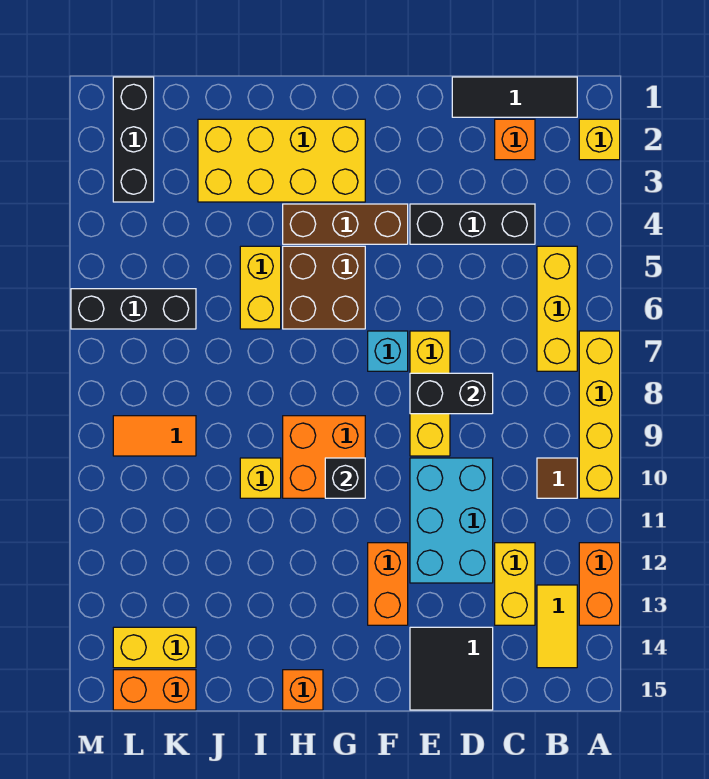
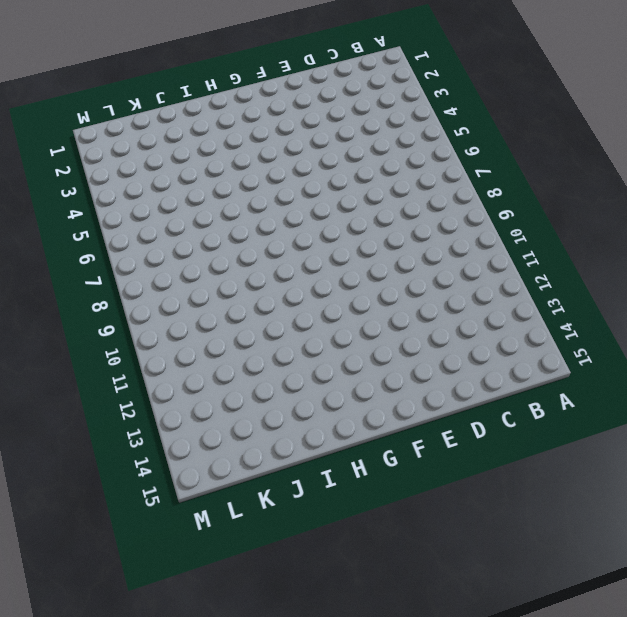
none -> yellow 1x1 brick [579,119,620,160]
none -> yellow 1x4 brick [579,331,620,498]
none -> orange 1x2 brick [579,543,620,625]

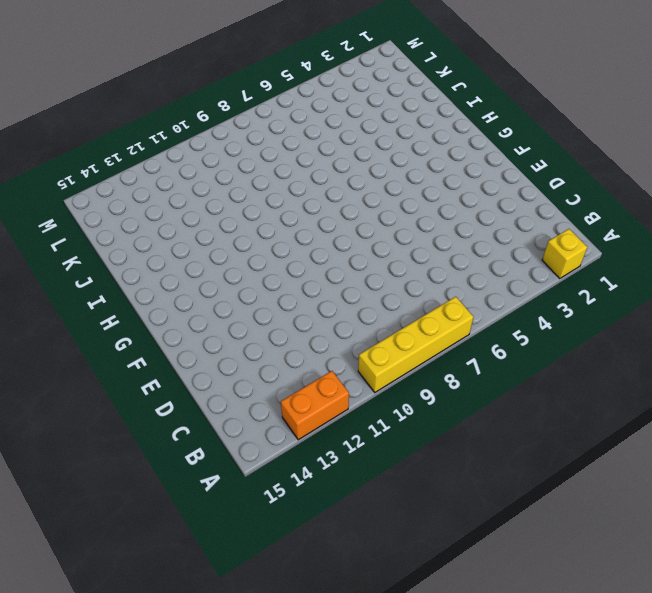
none -> black 1x3 tile [452,77,577,117]
none -> yellow 1x3 brick [537,246,577,371]
none -> brown 1x1 tile [537,458,577,498]

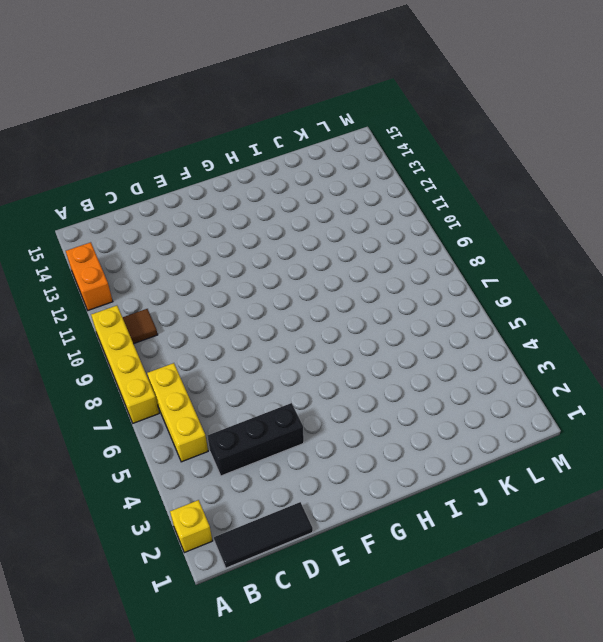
none -> yellow 1x2 tile [537,585,577,668]
none -> orange 1x1 brick [495,119,535,160]
none -> yellow 1x2 brick [495,543,535,625]

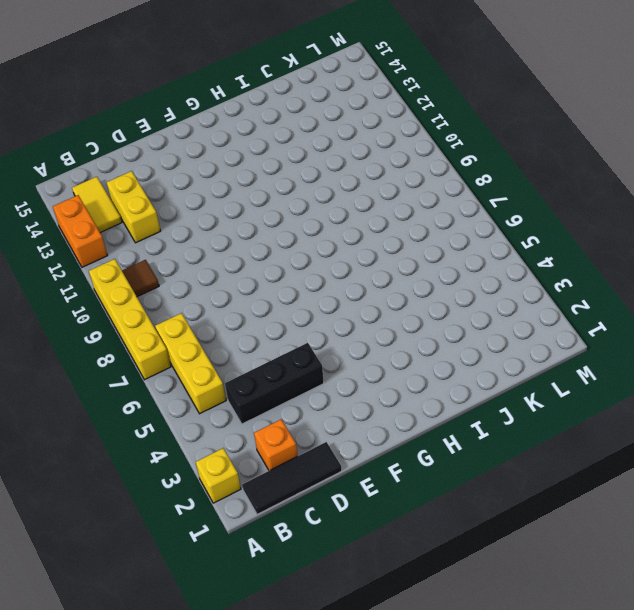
none -> cyan 2x3 brick [410,458,493,583]
none -> black 2x2 tile [410,627,493,710]
none -> yellow 1x3 brick [410,331,450,456]

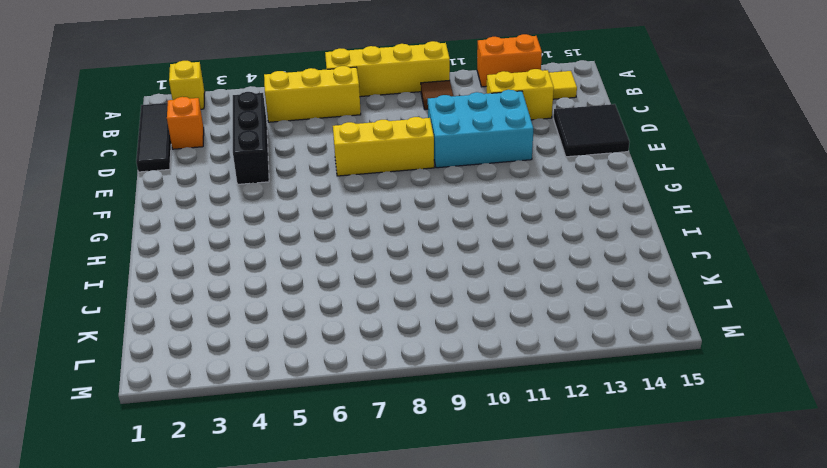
none -> brown 1x3 brick [283,204,408,244]
none -> cyan 1x1 brick [368,331,408,371]
none -> orange 1x2 brick [368,543,408,625]

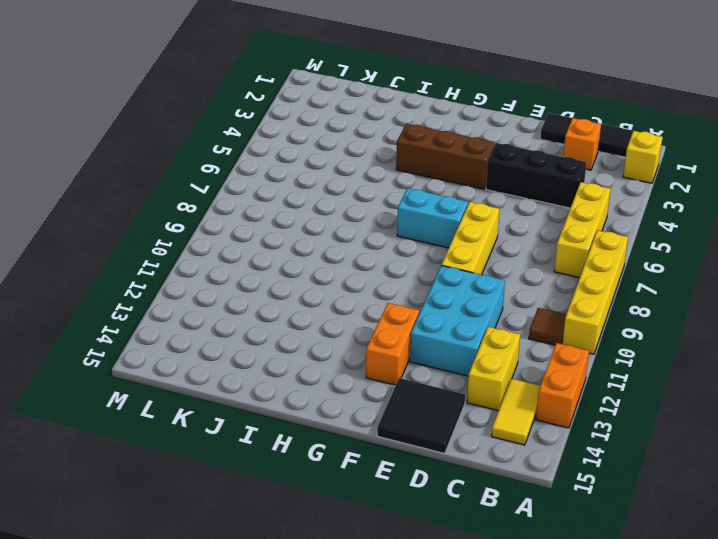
cyan 1x2 brick [397,188,468,248] -> cyan 1x1 brick [368,331,408,371]
none -> yellow 2x4 brick [198,119,365,202]
none -> brown 2x2 brick [283,246,365,329]
none -> orange 2x2 brick [283,416,365,498]

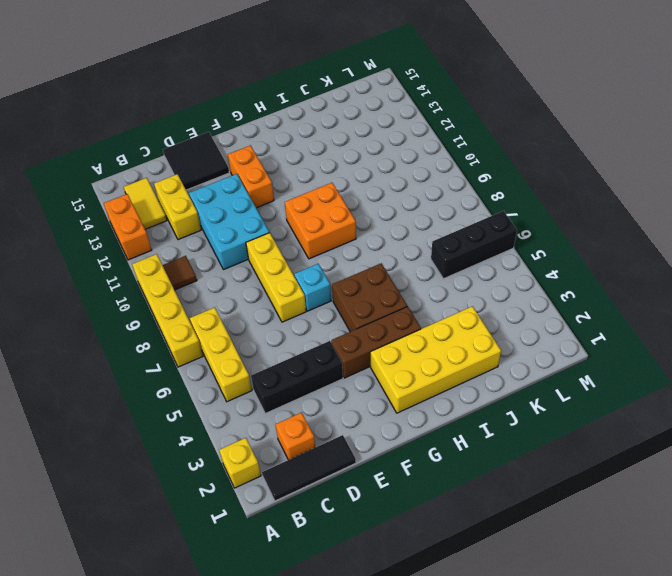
none -> orange 1x1 brick [283,670,323,710]
none -> yellow 1x2 brick [240,246,281,329]
none -> yellow 1x1 brick [240,458,281,498]

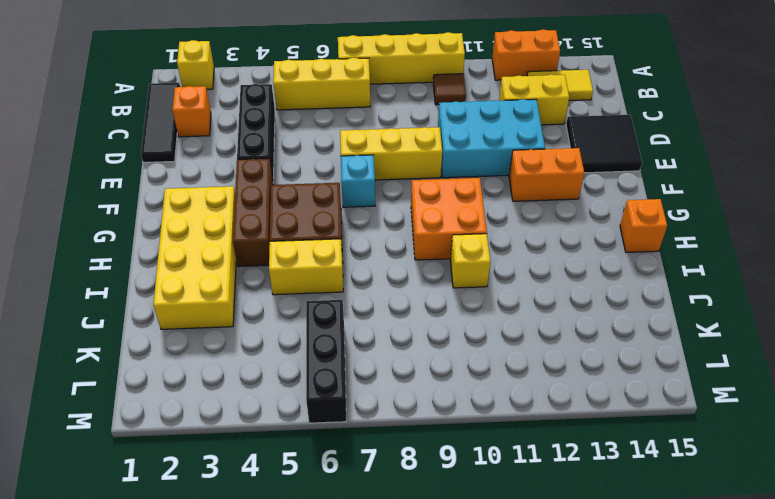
none -> orange 1x2 tile [113,416,196,456]
none -> yellow 1x2 brick [113,627,196,668]
none -> orange 1x2 brick [113,670,196,710]

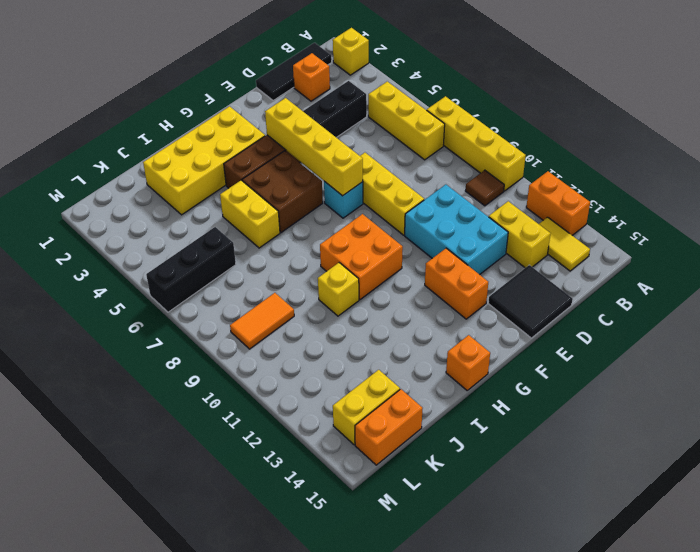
yellow 1x4 brick [265,98,363,196] -> none
none -> black 1x3 brick [113,77,154,202]
none -> black 1x2 brick [410,373,493,414]
none -> black 1x1 brick [325,458,365,498]

